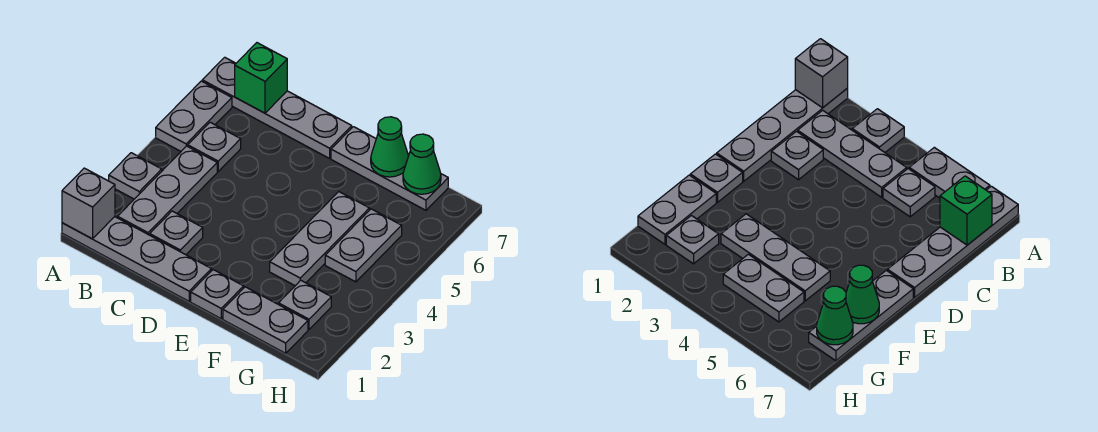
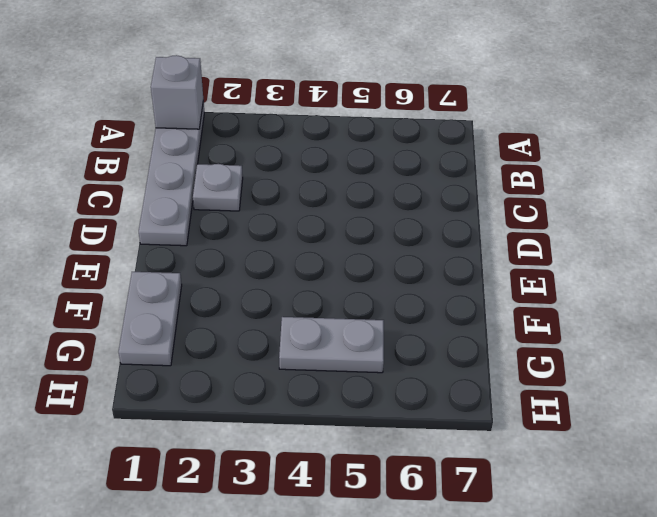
none -> grey 1x1 plate [109,153,162,199]
none -> grey 1x2 plate [156,81,232,151]
none -> grey 1x4 plate [202,57,352,158]

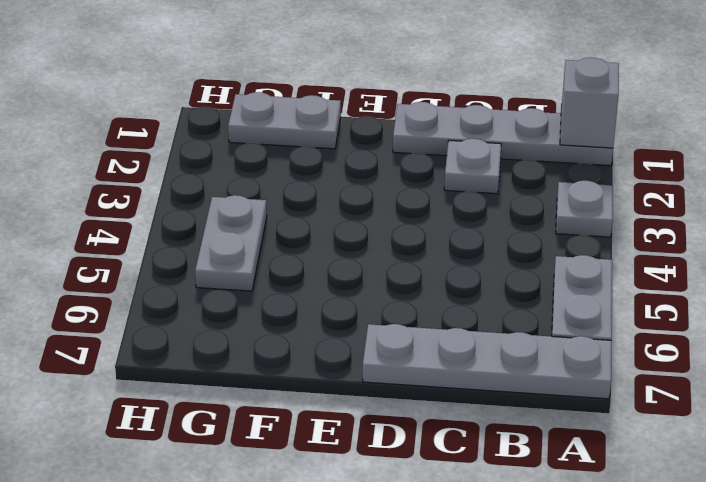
none -> grey 1x3 plate [118,146,217,235]
none -> grey 1x1 plate [188,122,241,171]
none -> grey 1x1 plate [191,270,244,319]

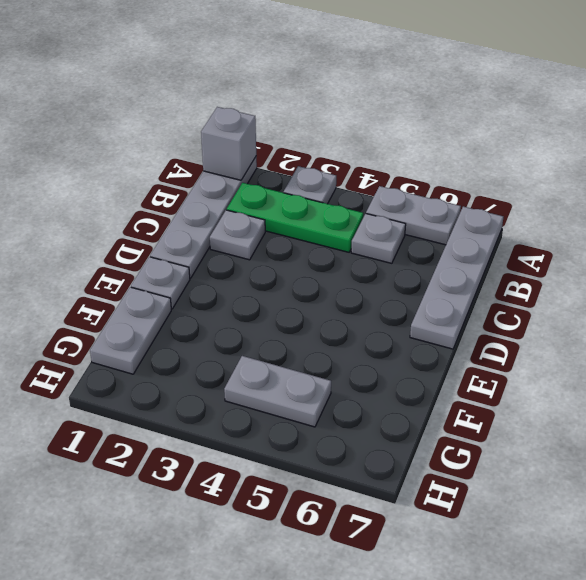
green 1x3 plate [227,183,363,252] -> grey 1x3 plate [118,146,217,235]
none -> grey 1x3 plate [331,127,448,210]
none -> grey 1x3 plate [270,192,369,286]
none -> grey 1x1 plate [278,280,331,329]

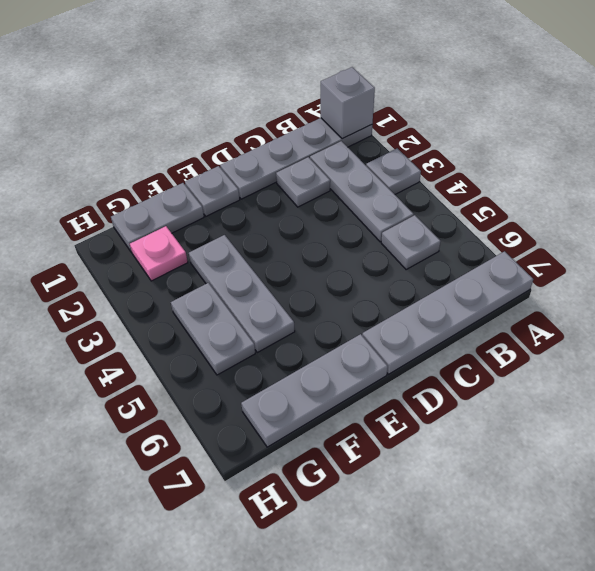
pink 1x1 plate [130,226,188,281] -> grey 1x1 plate [278,280,331,329]
none -> grey 1x2 plate [156,81,232,151]
none -> green 1x1 brick [235,43,287,113]
none -> green 1x1 cone [371,117,408,177]

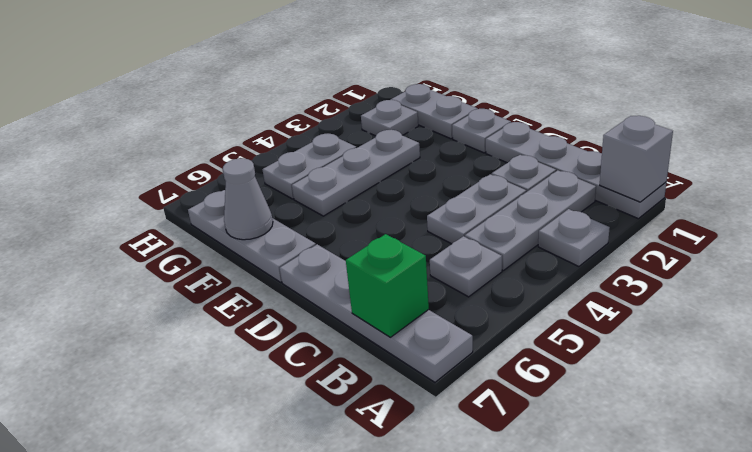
grey 1x2 plate [427,174,526,244] -> grey 1x2 plate moved to [156,81,232,151]
grey 1x1 cone [223,158,273,240] -> green 1x1 cone [371,117,408,177]
none -> green 1x1 cone [403,134,441,194]

